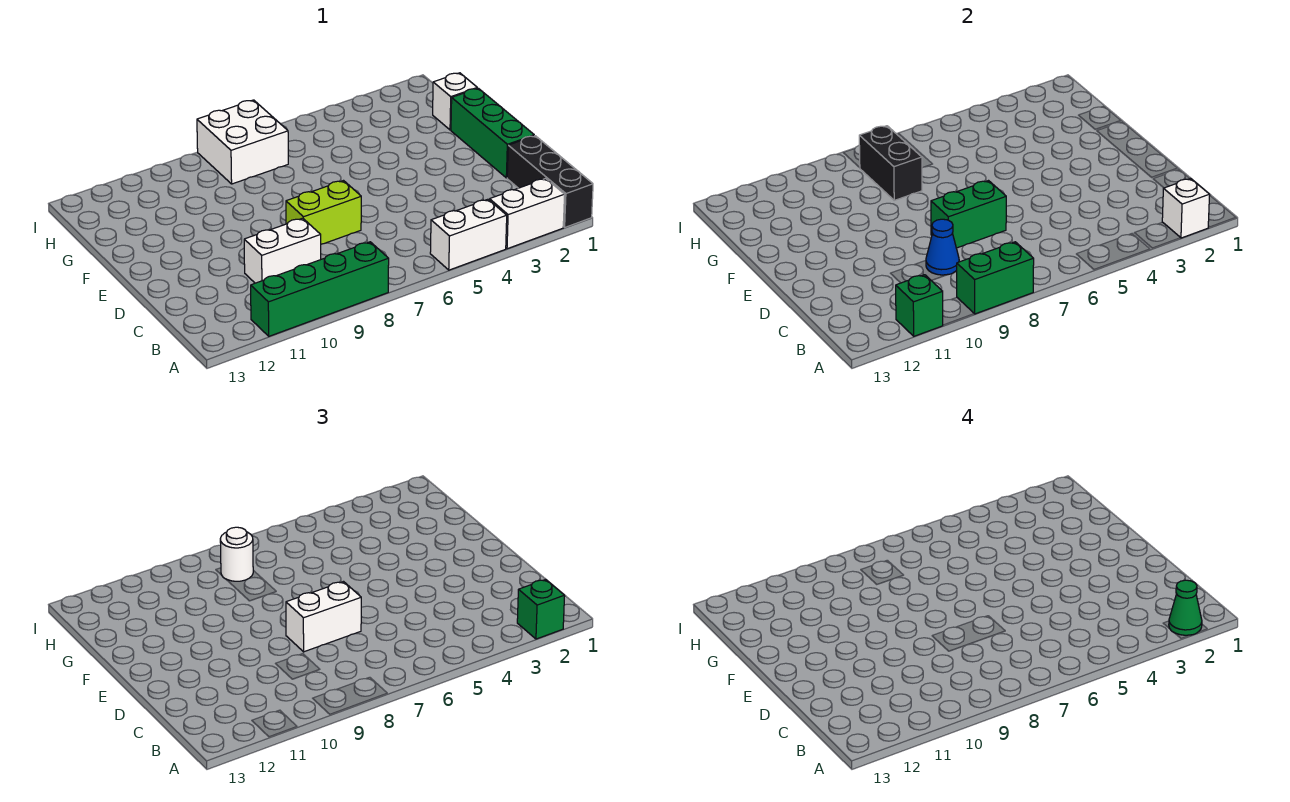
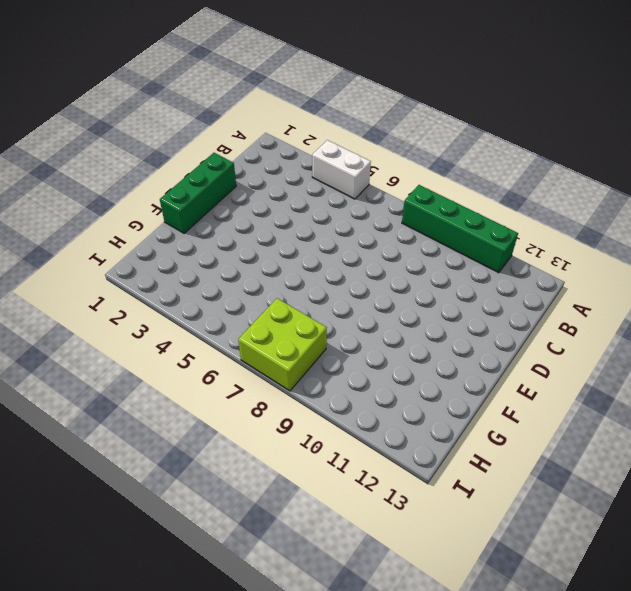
lime 2x2 brick [238,298,327,391] -> white 2x2 brick [197,100,288,184]
none -> black 1x3 brick [507,136,593,227]
none -> white 1x2 brick [489,178,565,249]
none -> white 1x2 brick [244,218,321,283]

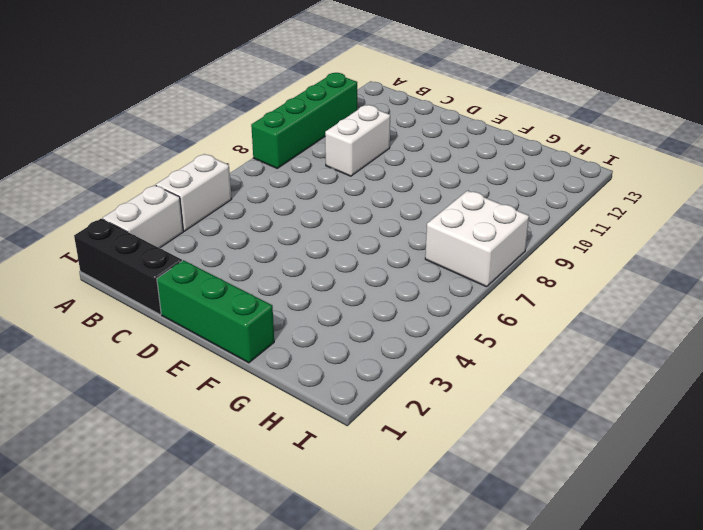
none -> lime 1x2 brick [286,181,361,244]
none -> white 1x1 brick [433,73,477,130]
none -> white 1x1 brick [1162,178,1210,238]

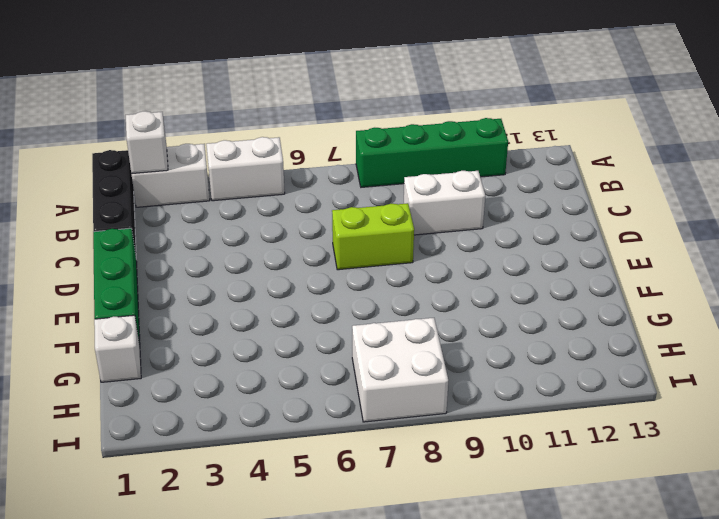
none -> green 1x2 brick [956,242,1034,314]
none -> green 1x1 brick [896,275,943,336]
none -> blue 1x1 cone [926,219,959,275]

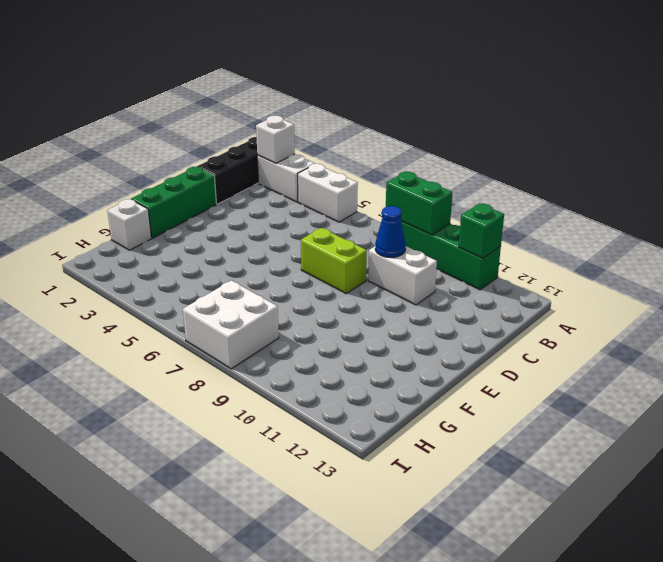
none -> green 1x2 brick [931,181,1006,248]
none -> black 1x2 brick [859,126,922,200]
none -> green 1x1 brick [517,579,565,639]

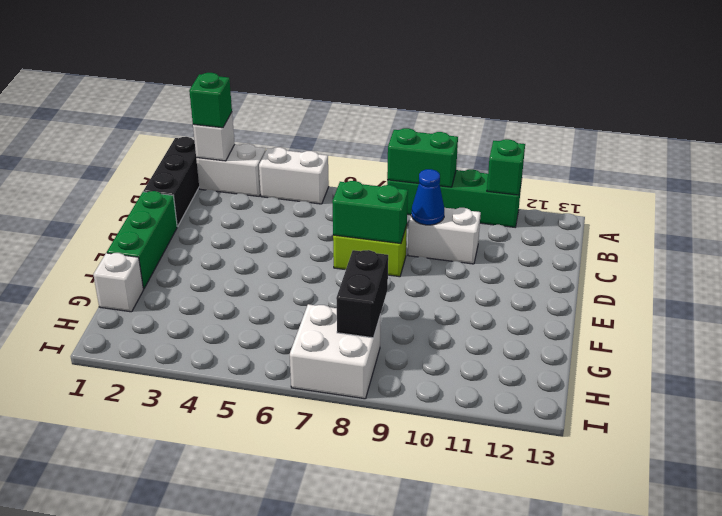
none -> white 1x2 brick [286,582,361,652]
none -> white 1x1 round brick [220,527,253,581]
none -> green 1x1 cone [1169,580,1202,635]

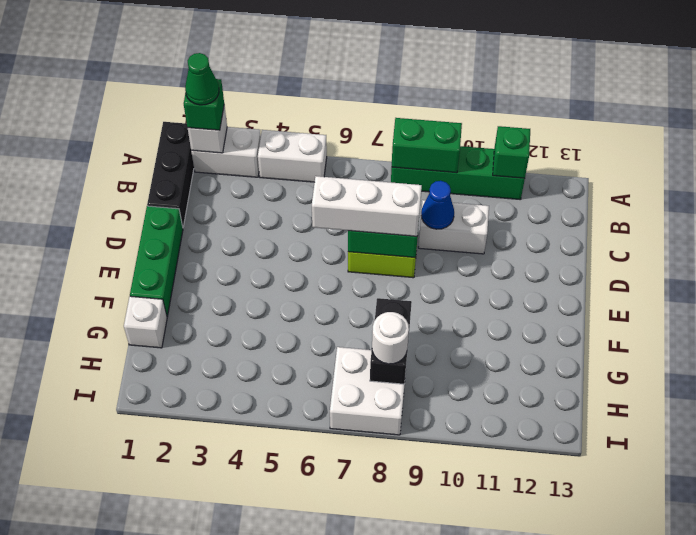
white 1x3 brick [312,176,422,236] -> white 1x2 brick [286,582,361,652]

